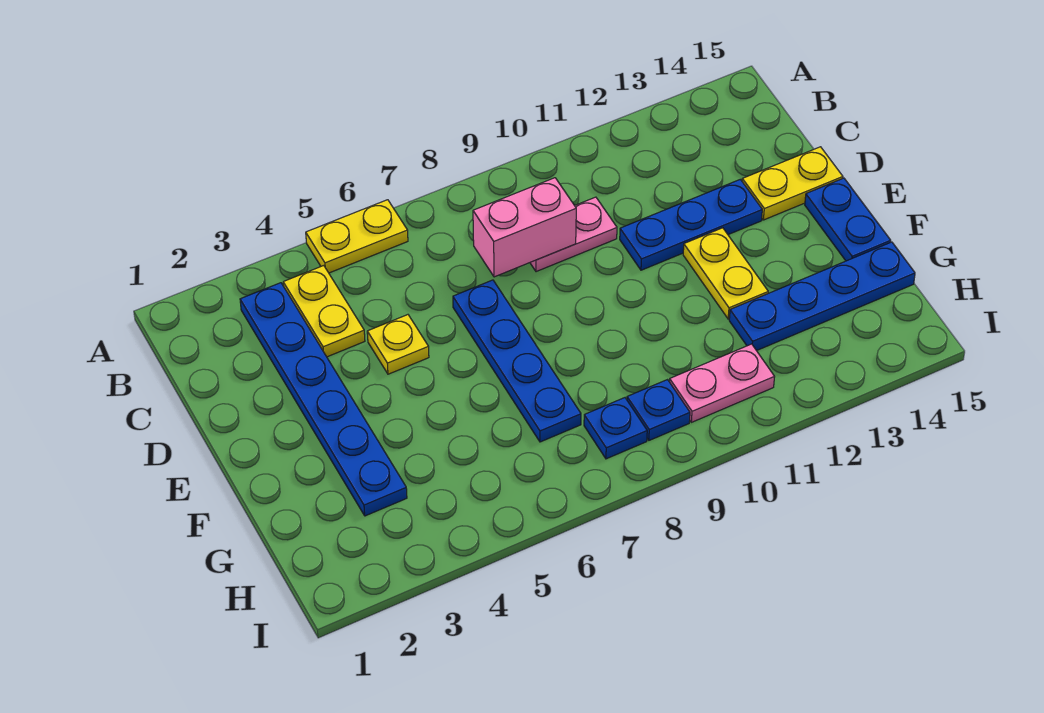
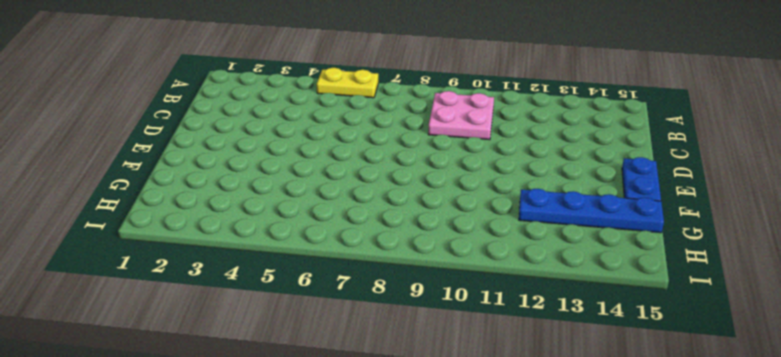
pink 2x2 plate [428,91,494,140] -> pink 1x2 plate [530,197,617,272]
none -> blue 1x6 plate [240,283,407,516]
none -> yellow 1x2 plate [283,266,365,357]
none -> yellow 1x1 plate [367,315,429,374]

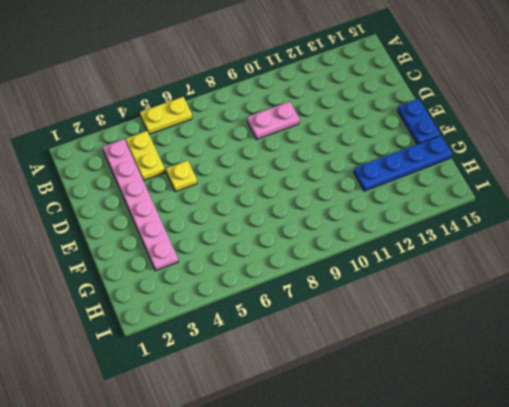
pink 1x6 plate [103,139,178,271] -> blue 1x6 plate [240,283,407,516]
none -> blue 1x4 plate [453,280,581,442]
none -> blue 1x3 plate [620,179,762,270]
none -> yellow 1x2 plate [742,147,843,220]

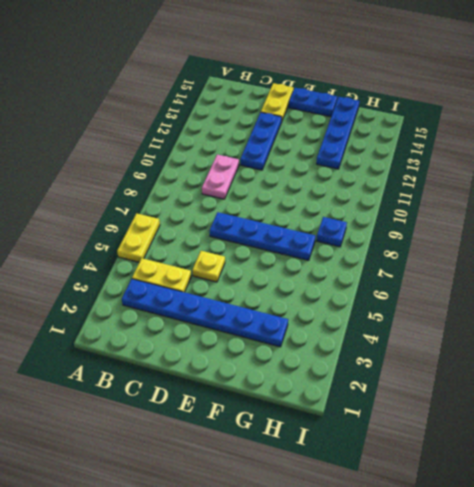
none -> yellow 1x2 plate [683,228,768,319]
none -> blue 1x1 plate [627,380,690,440]
none -> pink 1x2 plate [670,344,774,422]

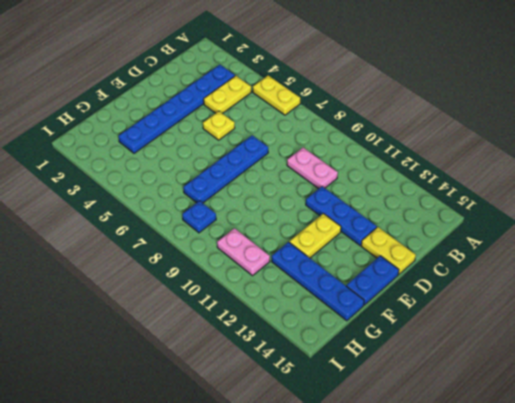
none -> blue 1x1 plate [627,380,690,440]
none -> pink 1x2 brick [473,178,576,277]

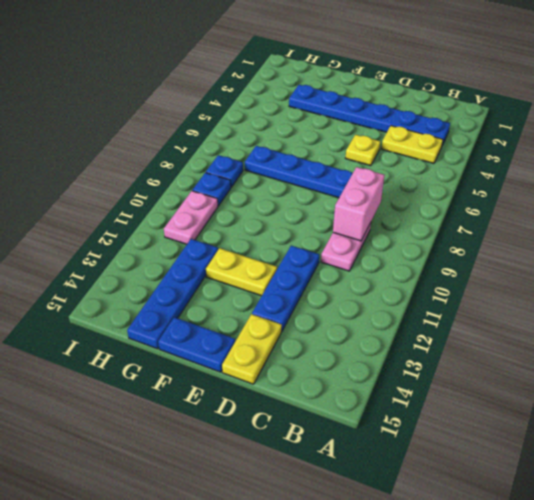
none -> yellow 1x2 plate [306,200,408,273]

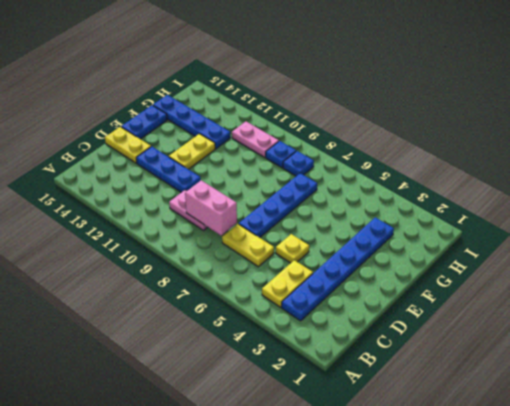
yellow 1x2 plate [222,224,274,267] -> yellow 1x2 plate moved to [306,200,408,273]

